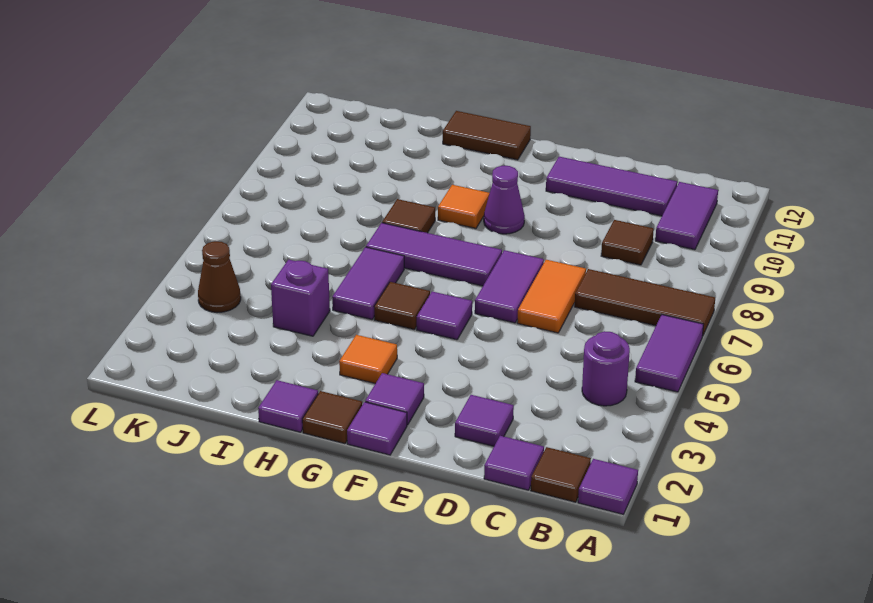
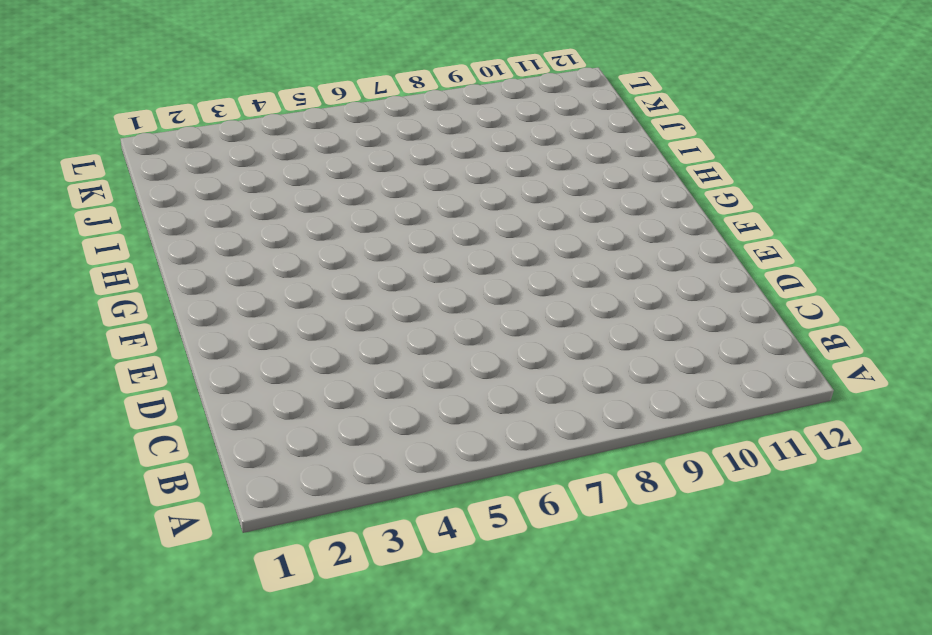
none -> purple 1x1 tile [578,459,638,514]
none -> purple 1x2 tile [635,315,704,392]
none -> brown 1x3 tile [575,269,715,336]

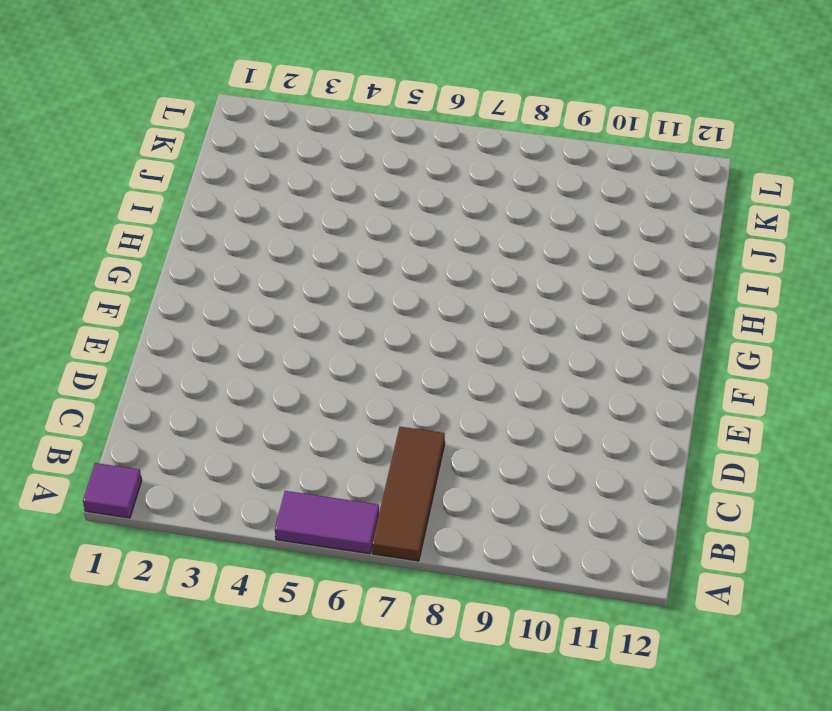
none -> brown 1x1 tile [531,447,591,502]
none -> purple 1x1 round brick [582,331,630,406]
none -> purple 1x2 tile [655,182,718,250]

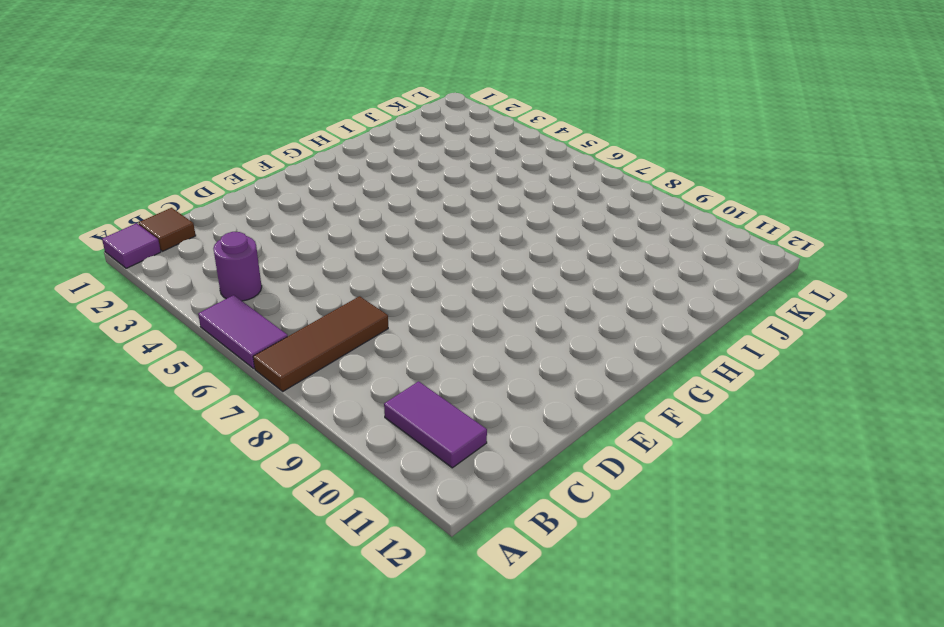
none -> purple 1x1 tile [484,436,544,490]
none -> brown 1x1 tile [601,220,654,265]
none -> purple 1x3 tile [546,157,677,216]

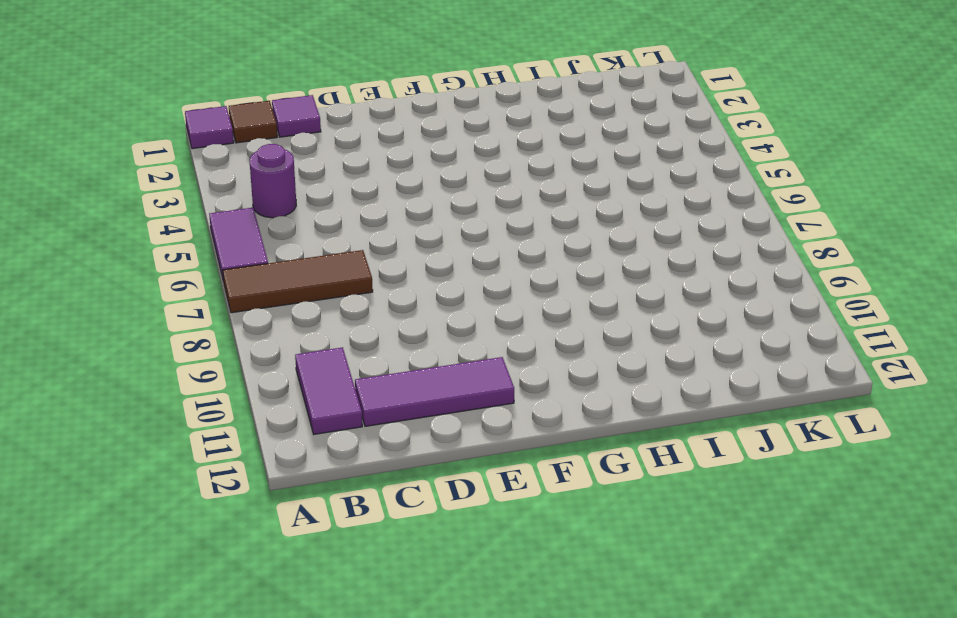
none -> brown 1x1 tile [601,220,654,265]
none -> purple 1x1 tile [455,395,514,446]
none -> orange 1x2 tile [517,260,586,333]

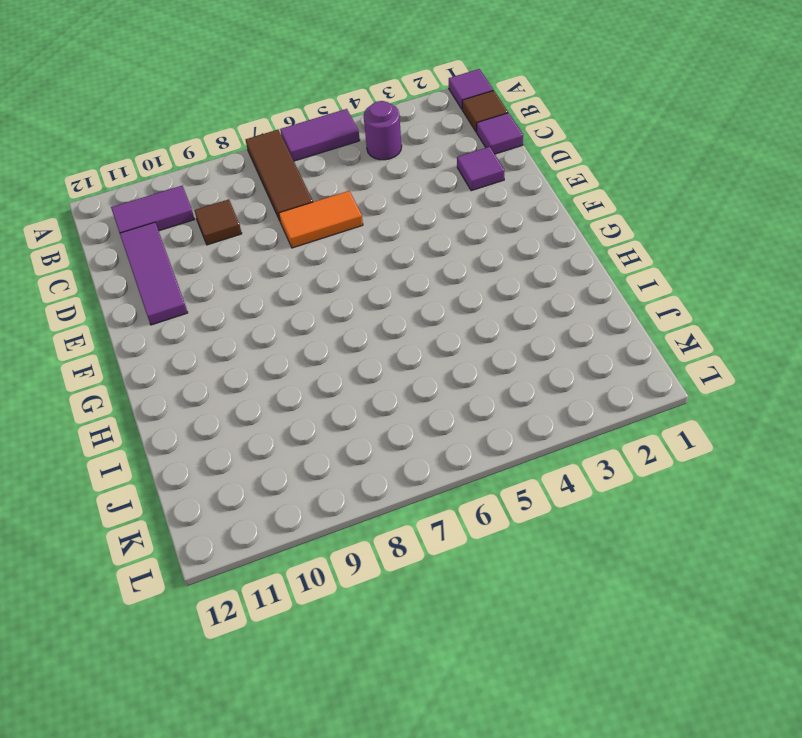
none -> purple 1x2 tile [475,250,544,323]
none -> purple 1x1 tile [347,402,407,455]
none -> purple 1x1 tile [365,373,424,425]

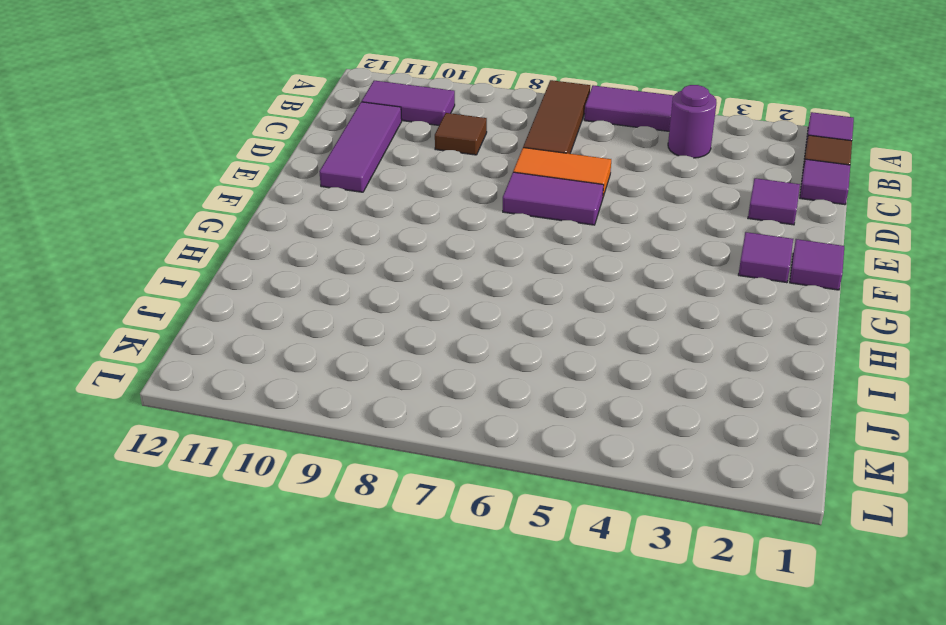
none -> purple 1x1 tile [417,291,472,340]
none -> purple 1x3 tile [366,223,502,286]
none -> purple 1x1 cone [484,166,525,234]

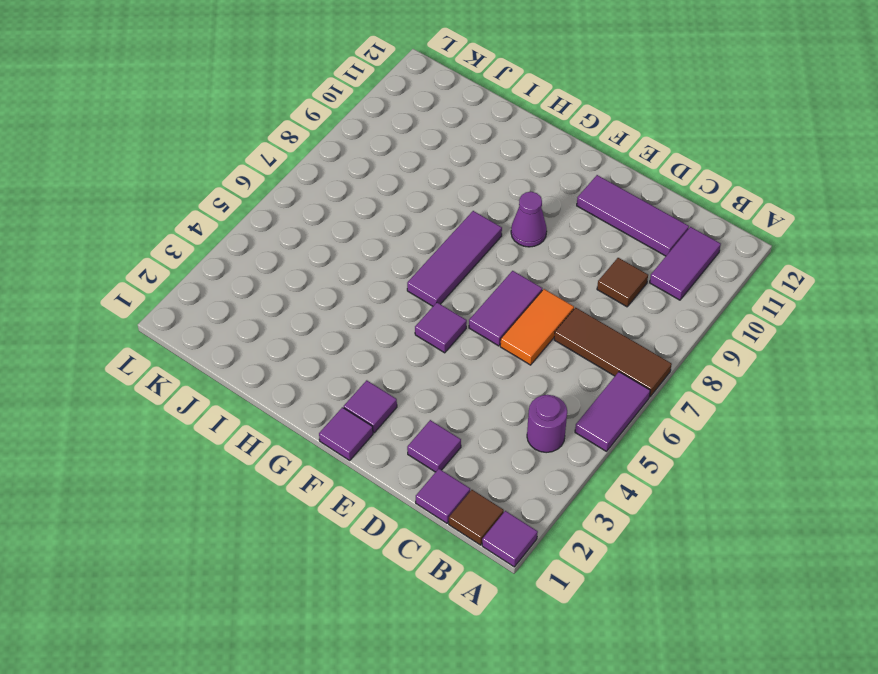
purple 1x3 tile [407,211,502,306] -> purple 1x3 tile turned to [366,223,502,286]
none -> brown 1x1 tile [302,391,362,444]
none -> orange 1x1 tile [339,335,397,384]
none -> brown 1x1 tile [374,282,430,330]

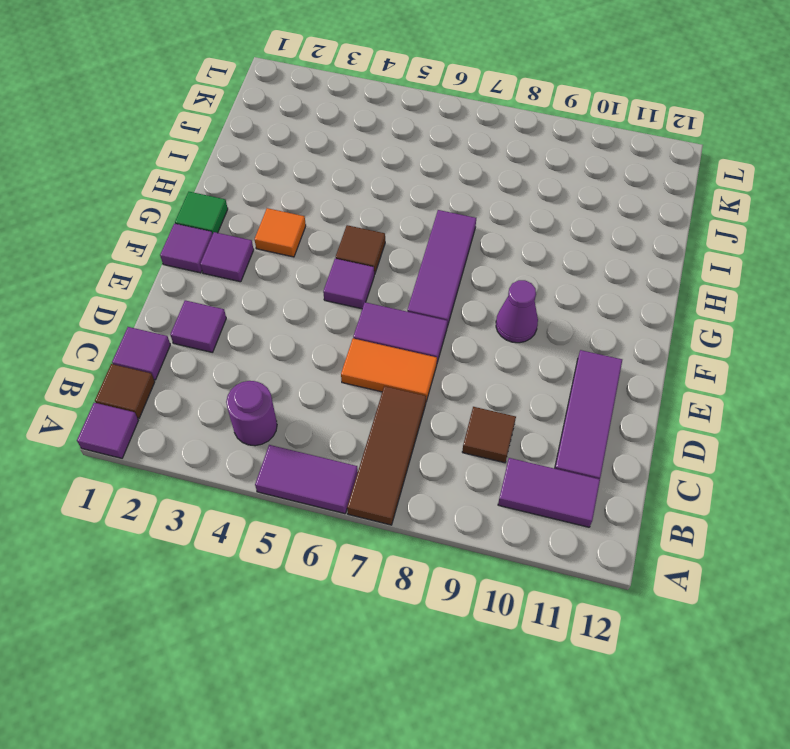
green 1x1 tile [175,192,228,234] -> brown 1x1 tile [302,391,362,444]
none -> orange 1x1 tile [438,185,490,228]
none -> brown 1x2 tile [443,111,531,160]
none -> purple 1x1 tile [258,380,318,432]

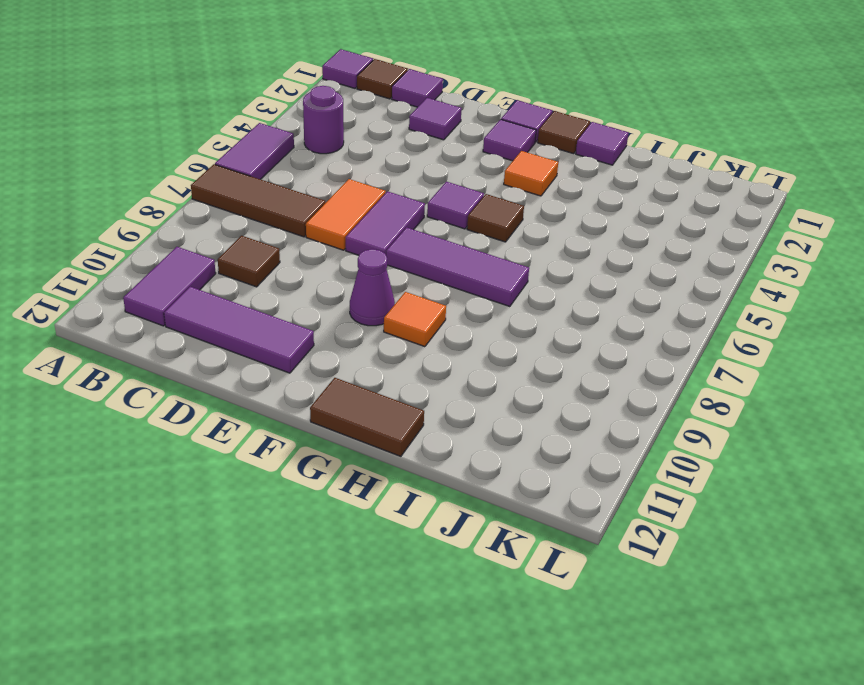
none -> purple 1x2 tile [332,247,404,320]
none -> brown 1x1 tile [382,199,435,233]
none -> purple 1x1 brick [271,260,330,336]

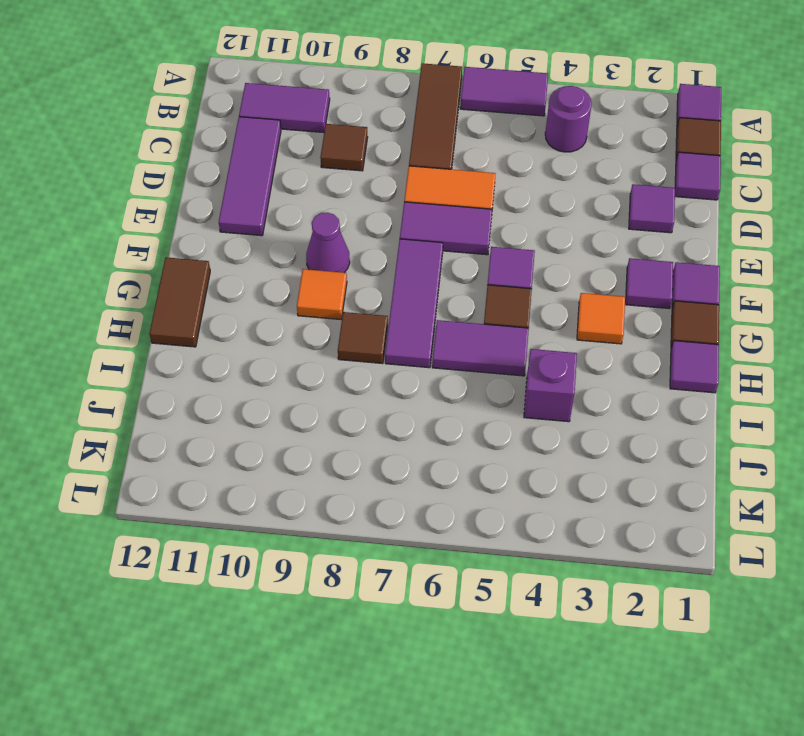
none -> brown 1x1 cone [198,241,241,313]

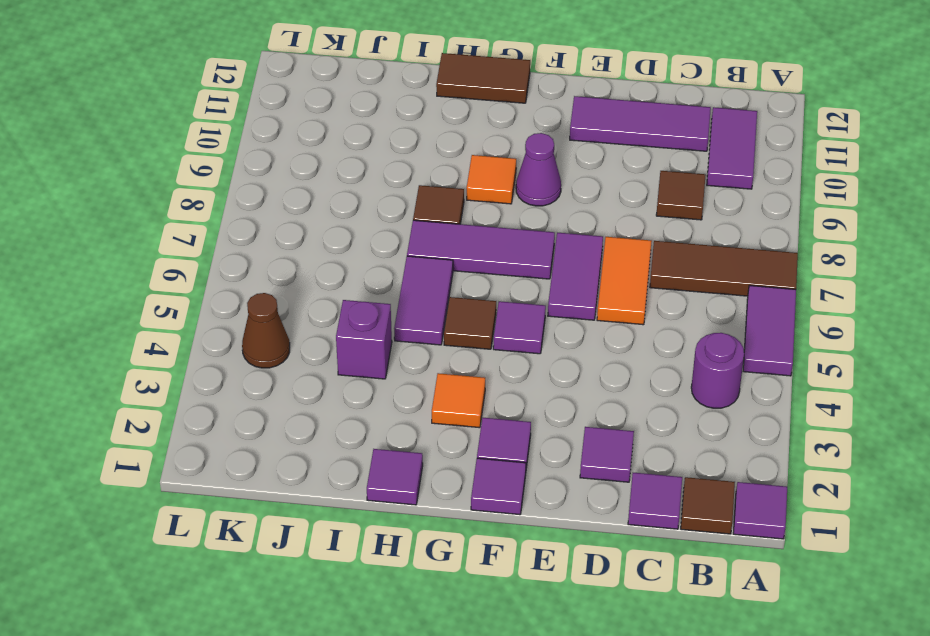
none -> brown 1x1 tile [302,391,362,444]

